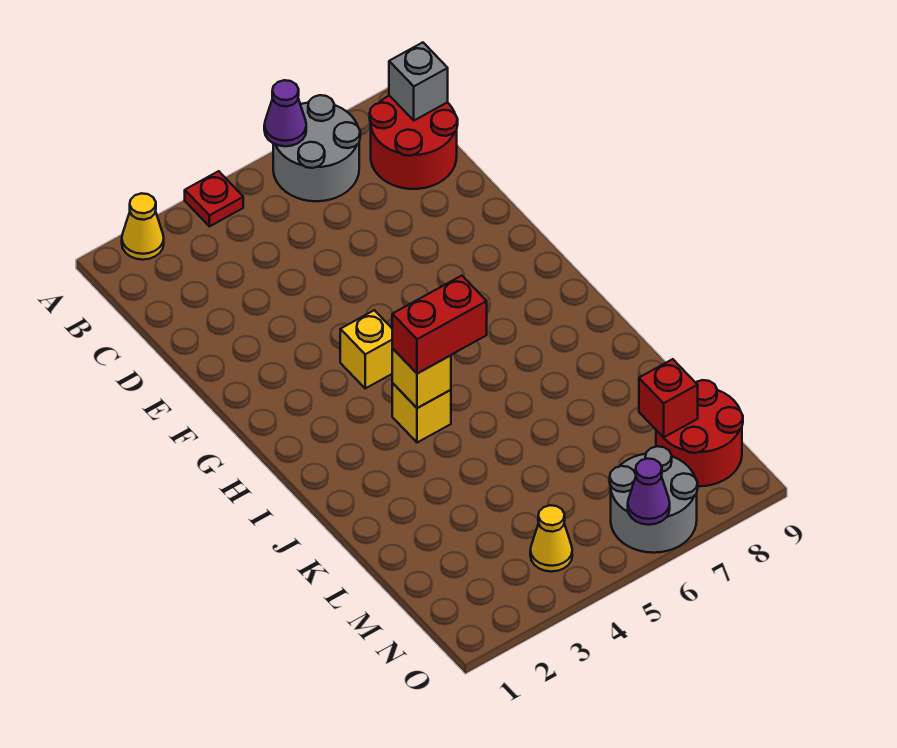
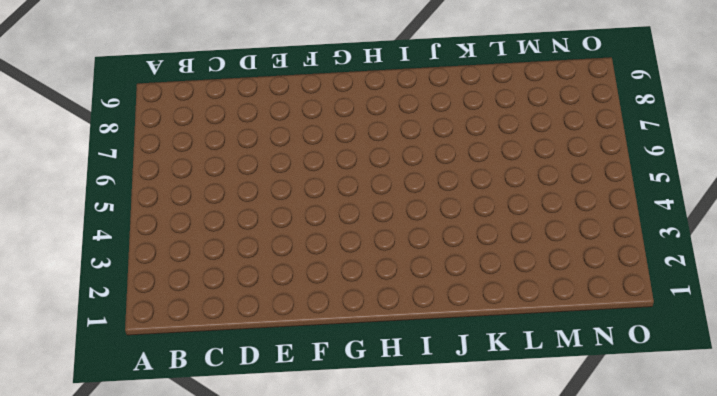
none -> yellow 1x1 cone [122,193,164,260]
none -> red 1x1 plate [185,171,243,226]
none -> grey 2x2 round brick [273,95,360,201]

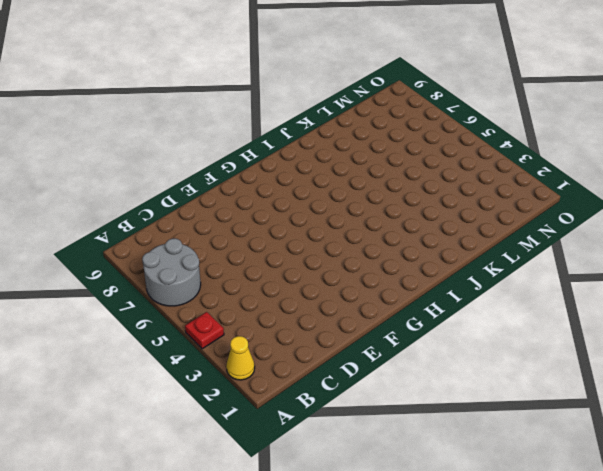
none -> red 2x2 round brick [370,96,458,189]
none -> yellow 1x1 brick [340,310,393,388]
none -> yellow 1x1 brick [392,383,451,443]

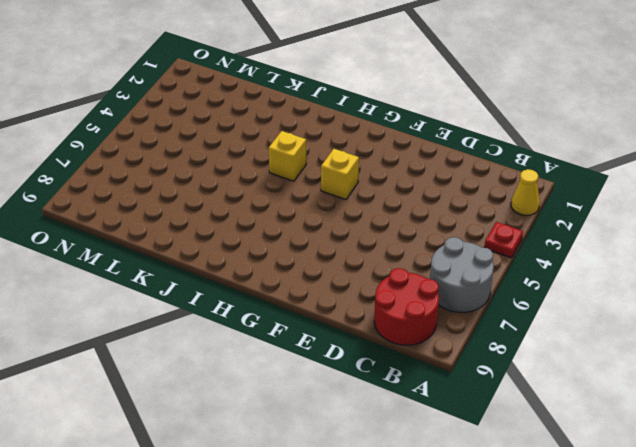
none -> red 2x2 round brick [656,380,743,486]
none -> yellow 1x1 cone [530,505,572,572]
none -> grey 2x2 round brick [610,446,698,553]

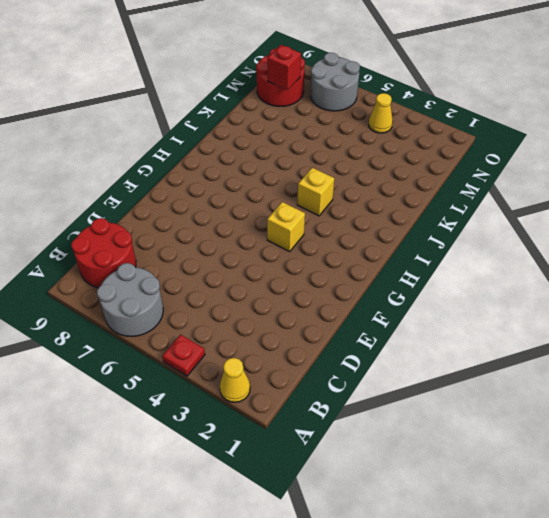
none -> purple 1x1 cone [264,80,306,146]
none -> grey 1x1 brick [389,42,448,120]
none -> yellow 1x1 brick [392,349,451,408]

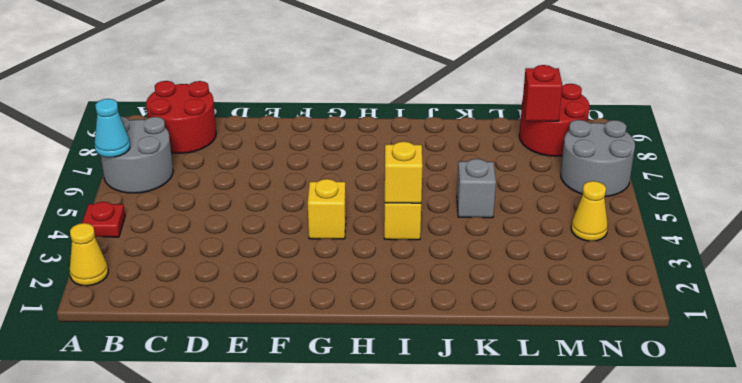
cyan 1x1 cone [95,99,130,157] -> purple 1x1 cone [264,80,306,146]
grey 1x1 brick [457,159,496,218] -> grey 1x1 brick moved to [389,42,448,120]
none -> purple 1x1 cone [628,459,670,525]
none -> red 1x2 brick [392,276,487,374]

